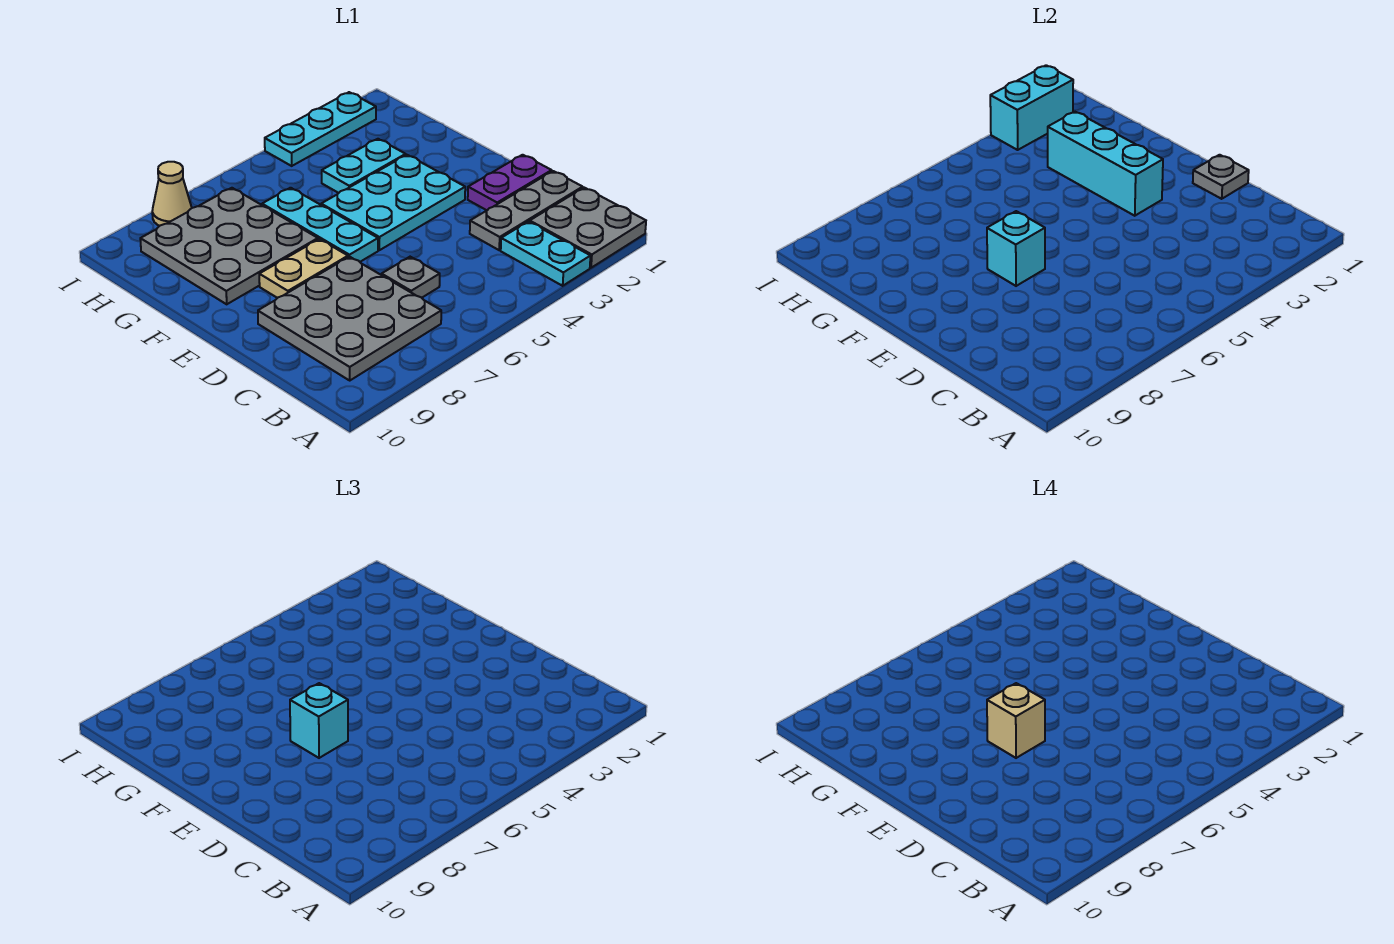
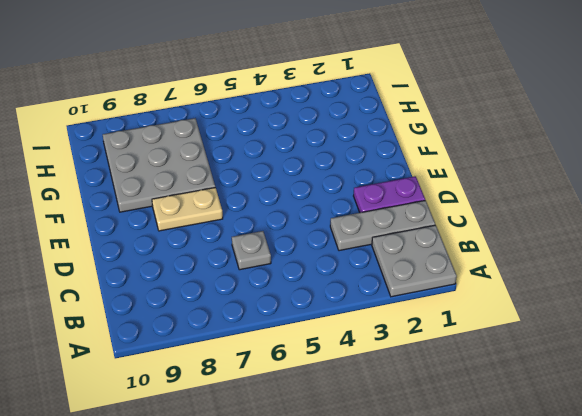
none -> cyan 1x2 plate [501,221,590,286]
none -> grey 3x3 plate [258,257,441,380]
none -> cyan 2x3 plate [321,155,465,250]

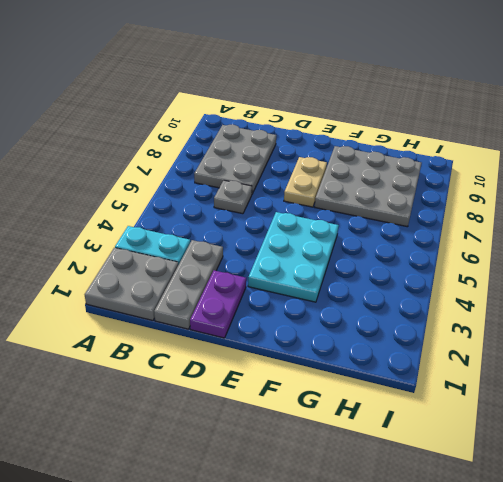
grey 2x3 plate [194,125,276,194] -> grey 3x3 plate [258,257,441,380]
none -> cyan 1x3 plate [262,188,378,262]
none -> cyan 1x2 plate [322,139,406,193]
none -> cyan 1x3 plate [265,92,376,166]

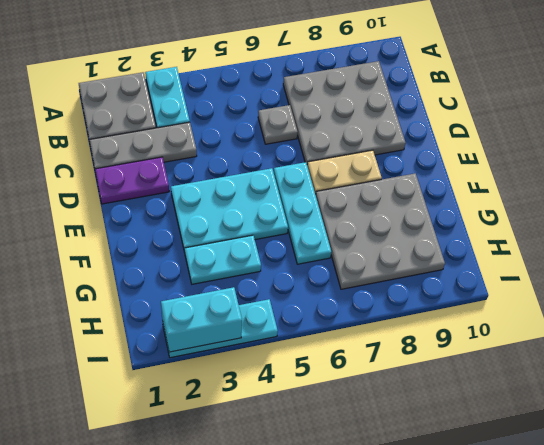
none -> tan 1x1 cone [152,162,192,226]
none -> grey 1x1 plate [1193,155,1249,199]
none -> cyan 1x3 brick [1048,112,1163,216]

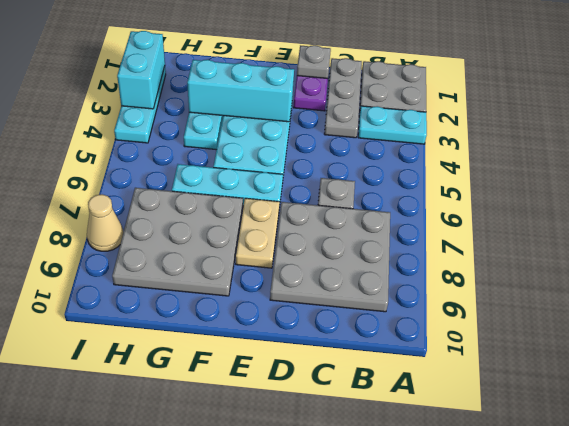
none -> cyan 1x1 brick [987,211,1045,286]
none -> cyan 1x1 brick [290,683,348,758]
none -> tan 1x1 brick [987,683,1045,758]

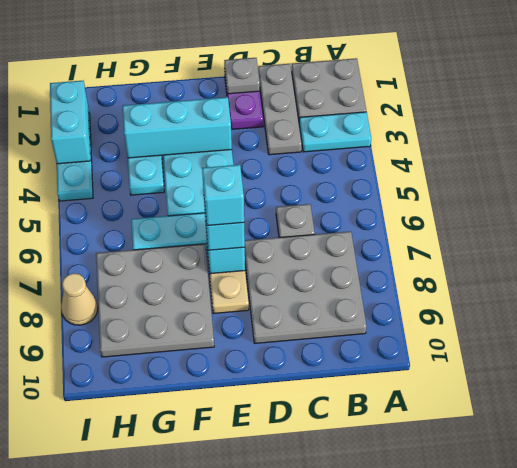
cyan 1x1 brick [202,165,244,226] -> tan 1x1 brick [987,683,1045,758]

